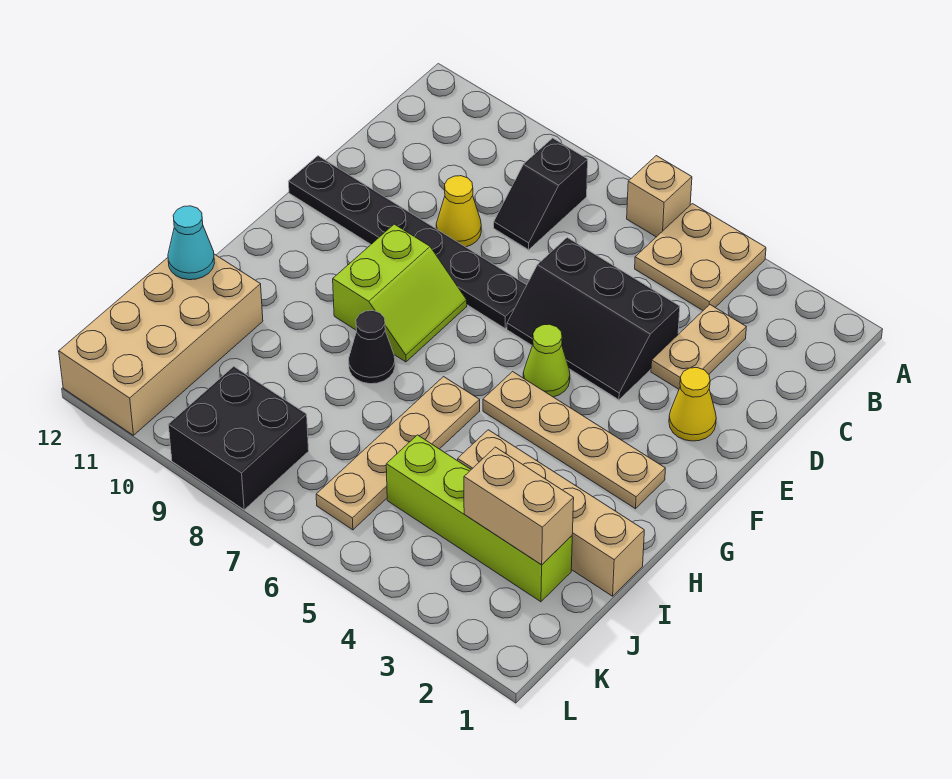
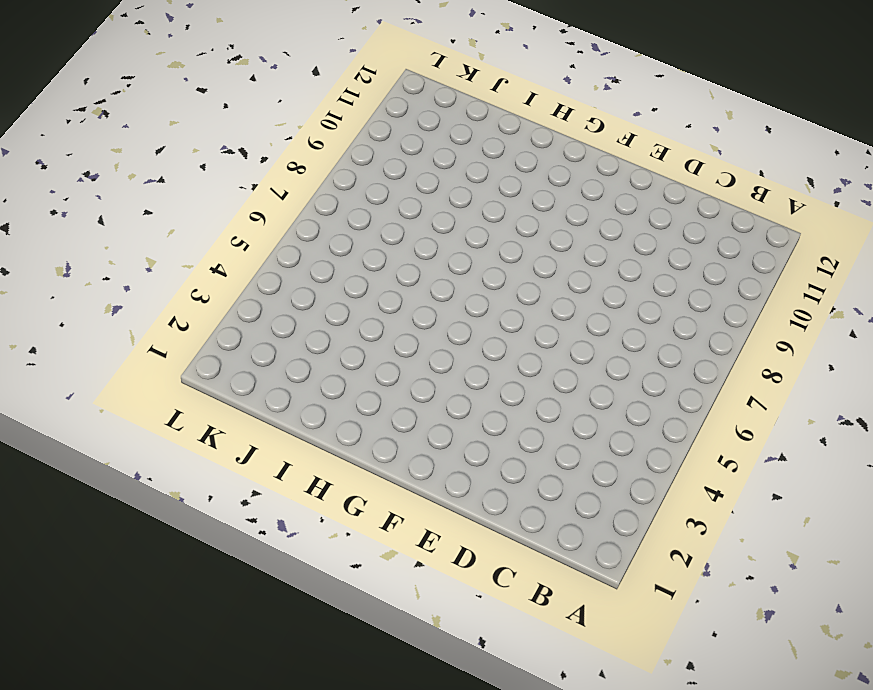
none -> tan 2x2 plate [635,204,766,310]
none -> tan 1x1 brick [627,156,692,237]
none -> black 1x2 slope [494,138,588,250]

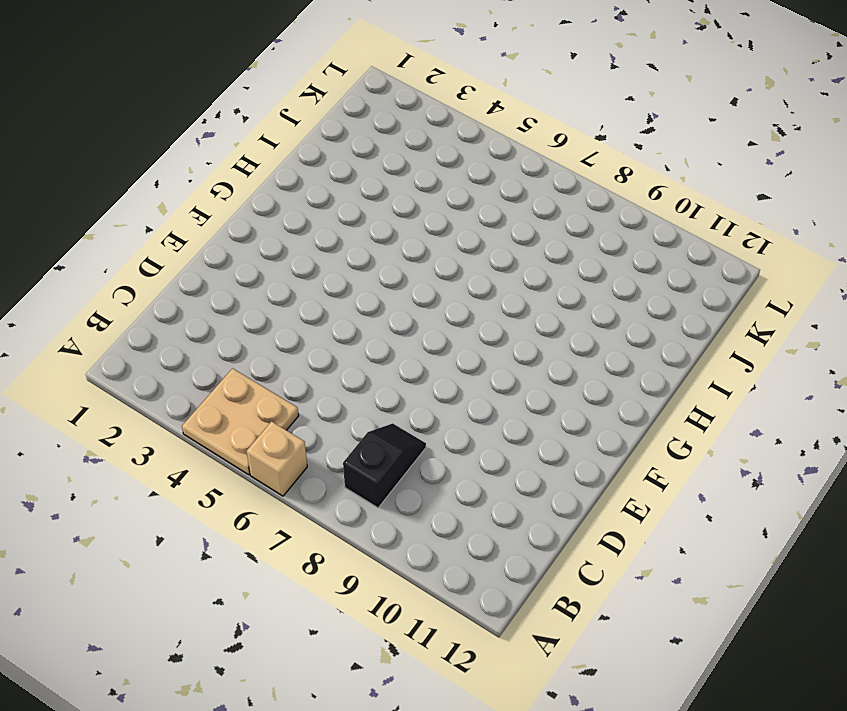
none -> tan 1x2 plate [651,305,746,389]
none -> black 2x3 slope [507,238,680,400]
none -> yellow 1x1 cone [436,176,481,247]

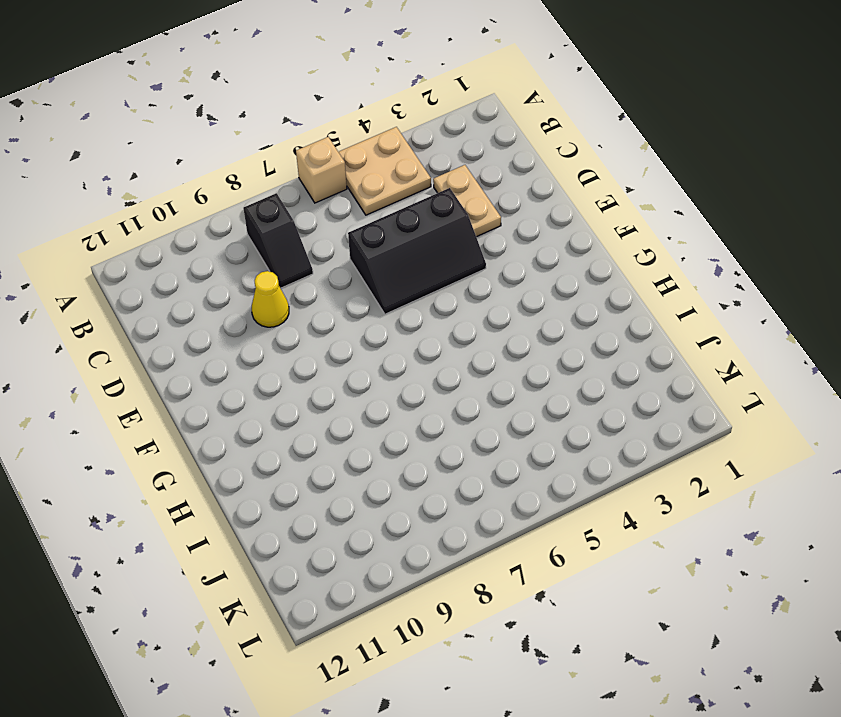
none -> yellow 1x1 cone [669,368,716,441]
none -> black 1x6 plate [288,156,527,328]
none -> lime 1x1 cone [523,324,570,397]

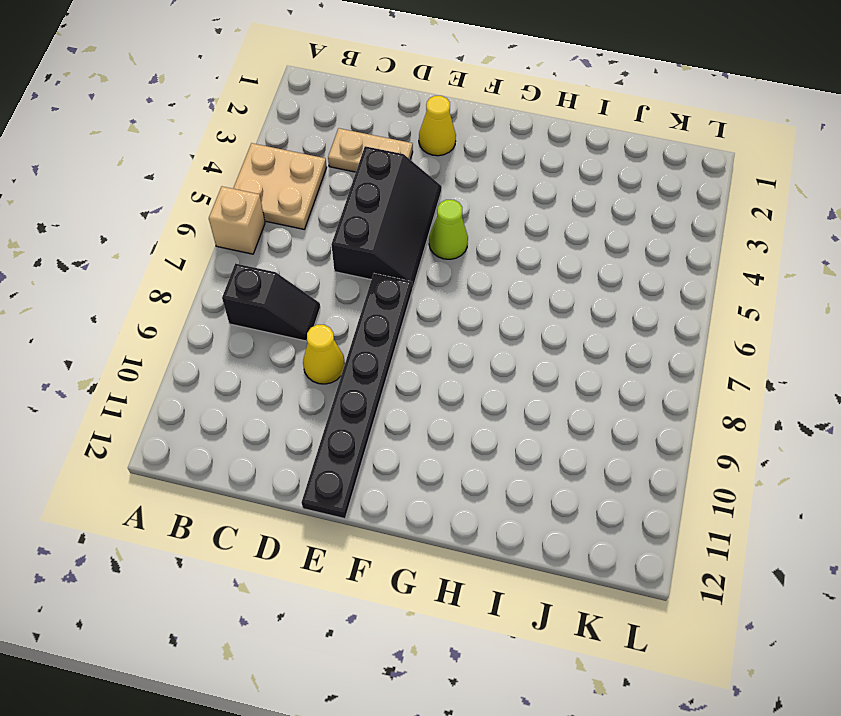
none -> lime 2x2 slope [333,224,467,362]
none -> tan 1x4 plate [483,372,666,509]
none -> tan 1x4 plate [316,377,480,530]

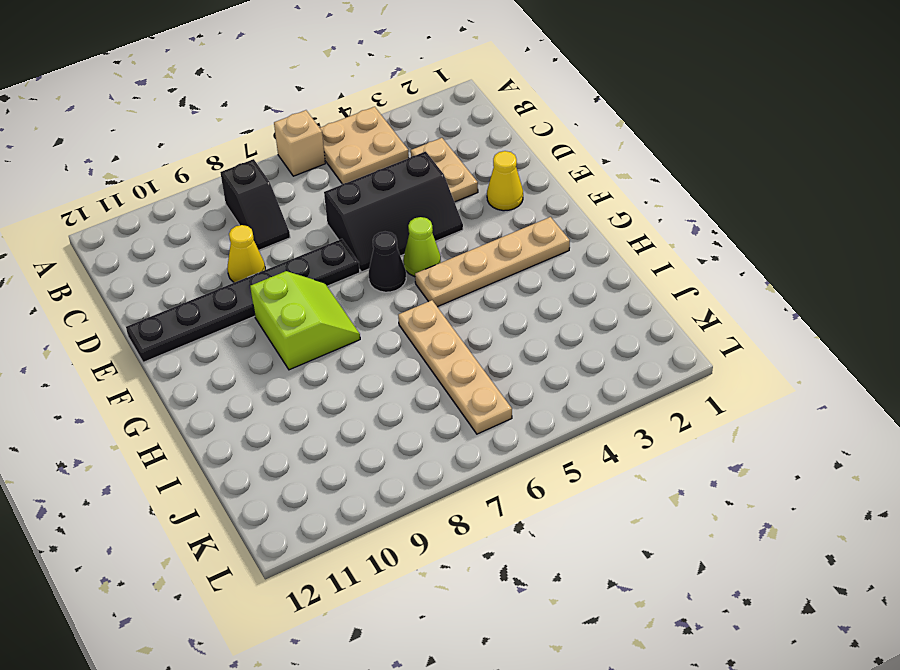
black 1x1 cone [369,232,406,292] -> black 1x1 cone moved to [349,311,395,384]
none -> tan 1x4 brick [458,430,644,596]
none -> tan 2x4 brick [59,254,263,435]
none -> lime 1x4 brick [386,435,572,602]

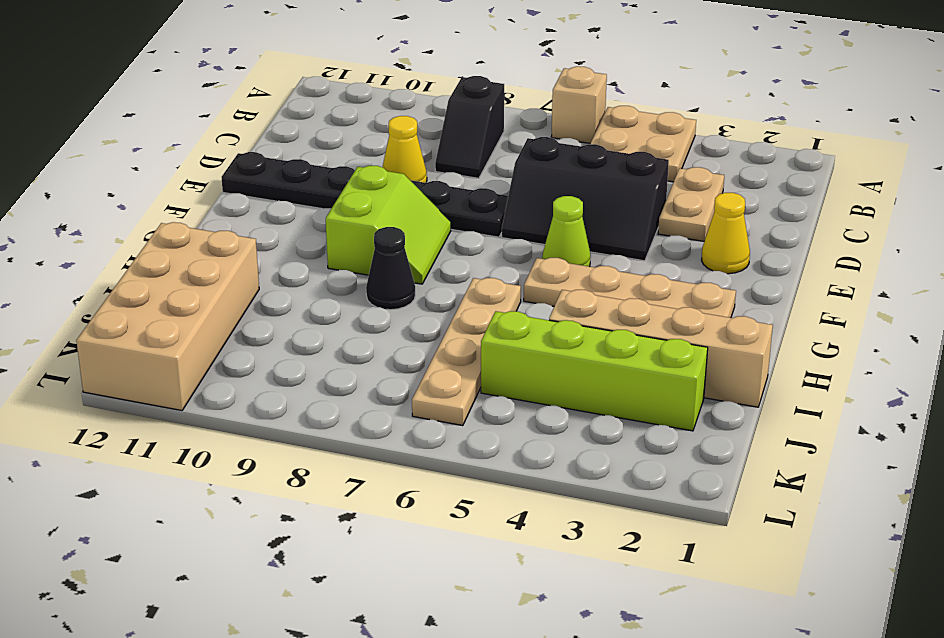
none -> black 2x2 brick [168,366,309,510]
none -> cyan 1x1 cone [168,206,215,280]
none -> tan 1x2 brick [464,447,574,565]

